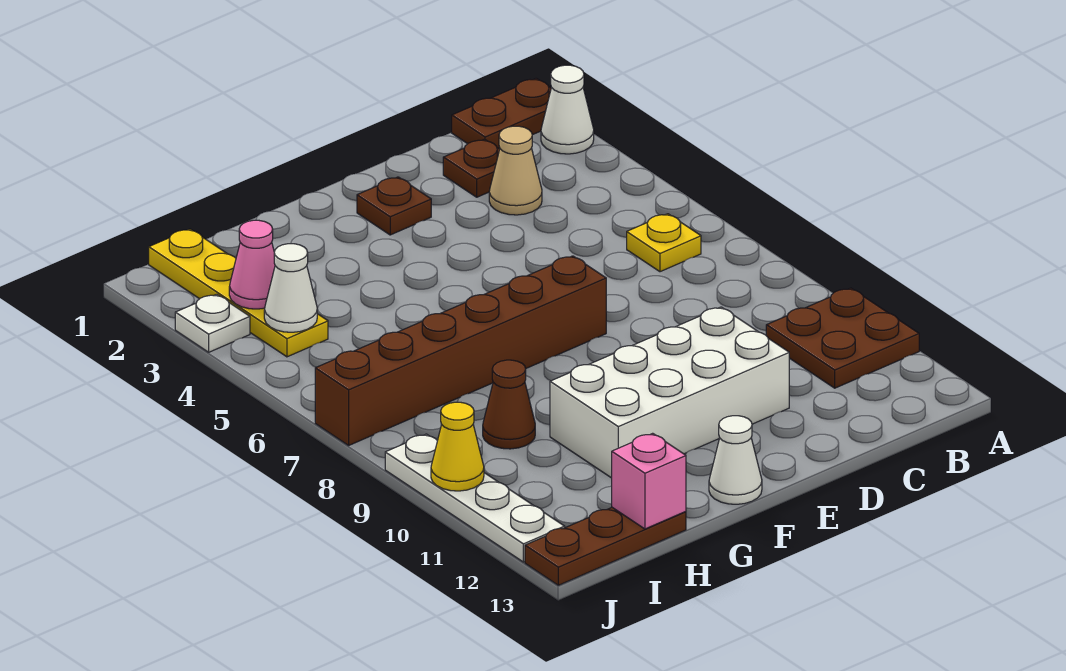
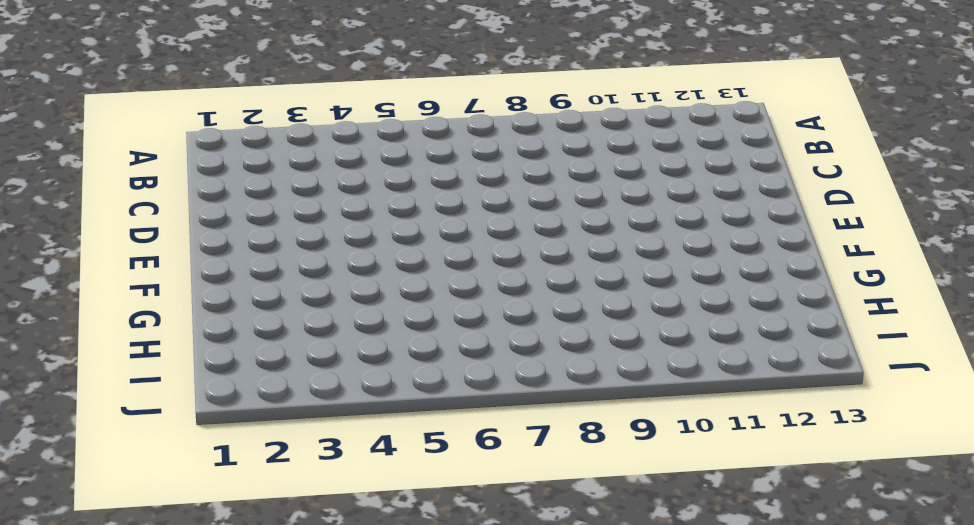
none -> brown 1x2 plate [452,78,551,149]
none -> white 1x1 cone [541,65,594,154]
none -> brown 2x2 plate [766,288,919,388]

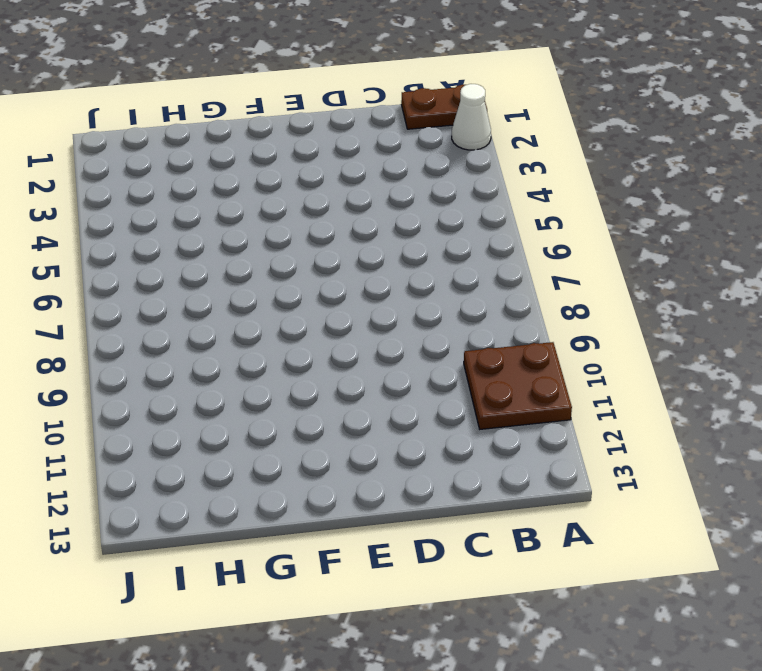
none -> yellow 1x1 plate [627,214,701,272]
none -> brown 1x1 plate [443,139,500,197]
none -> tan 1x1 cone [489,126,542,215]

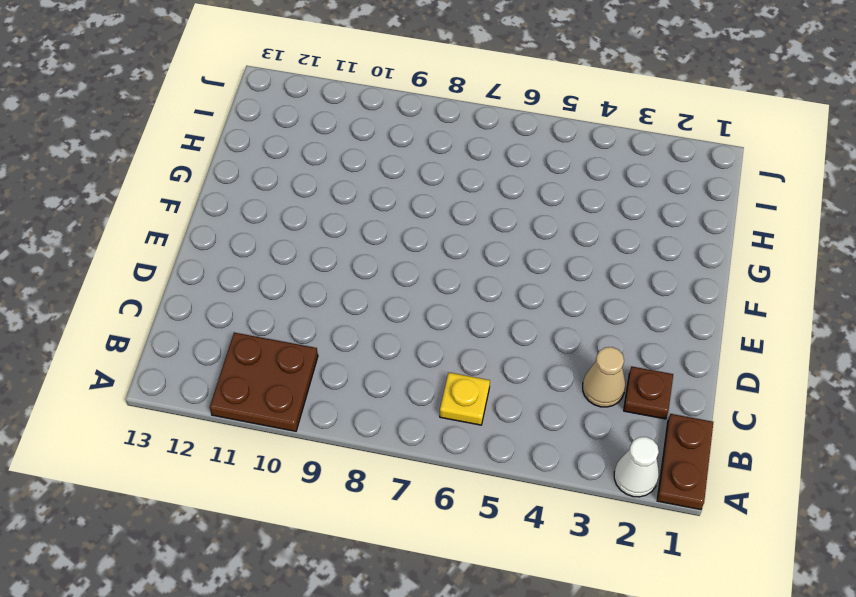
none -> white 2x4 brick [550,307,789,478]
none -> brown 1x1 plate [357,177,431,235]
none -> brown 1x6 brick [315,256,606,445]

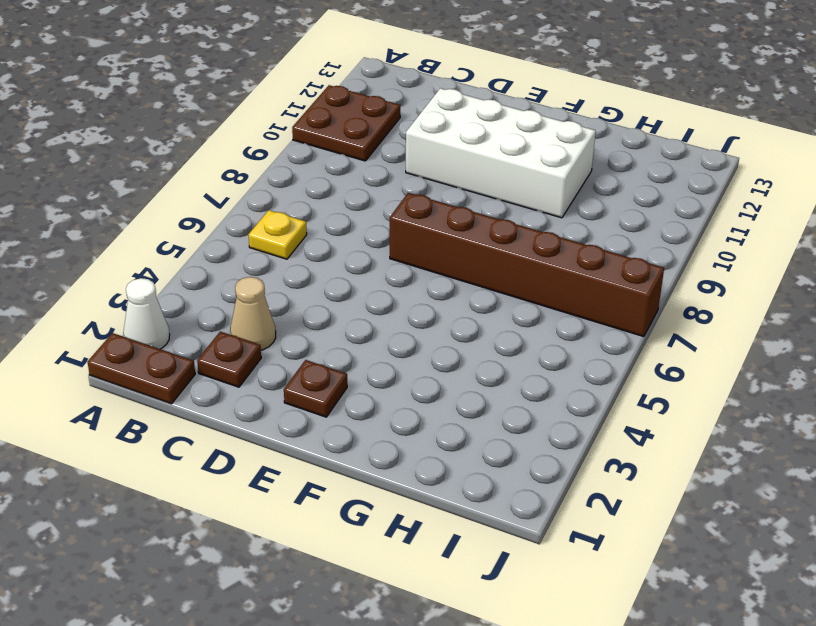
none -> white 1x1 cone [709,416,762,504]
none -> brown 1x1 cone [483,360,535,449]
none -> brown 1x3 plate [525,508,686,585]

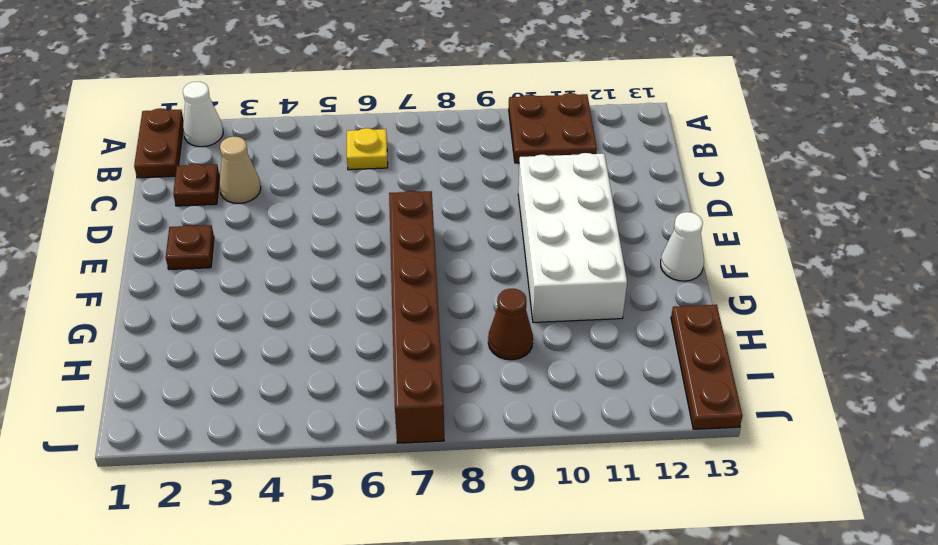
none -> yellow 1x4 plate [149,229,328,357]
none -> white 1x1 plate [175,294,250,352]
none -> white 1x4 plate [385,434,565,562]

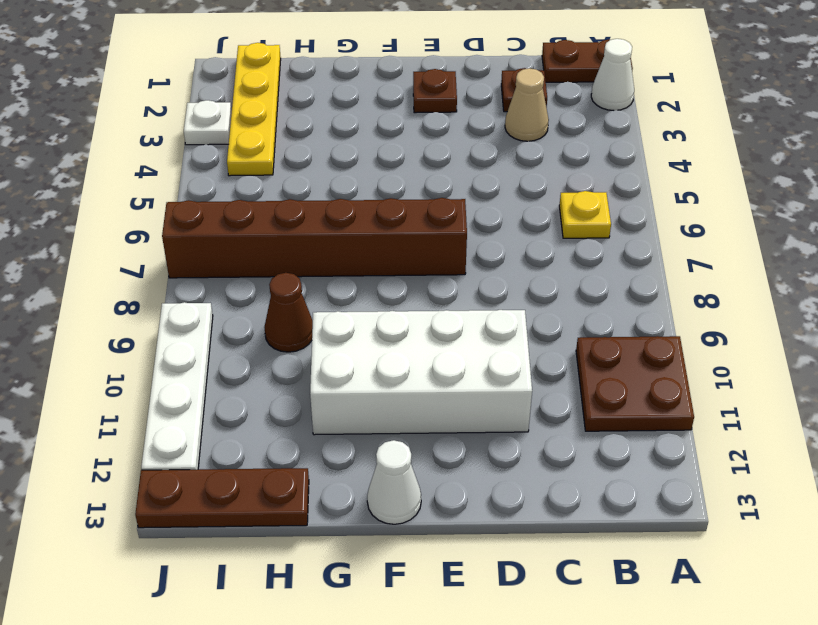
none -> pink 1x1 brick [612,433,686,529]
none -> pink 1x1 cone [229,220,275,309]
none -> white 1x1 cone [264,244,317,332]

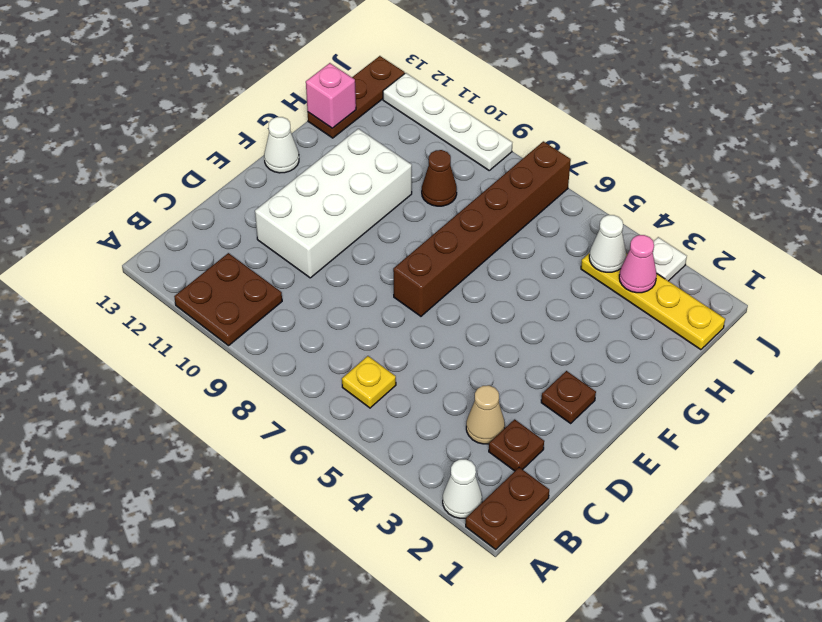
none -> yellow 1x1 cone [431,402,484,491]

